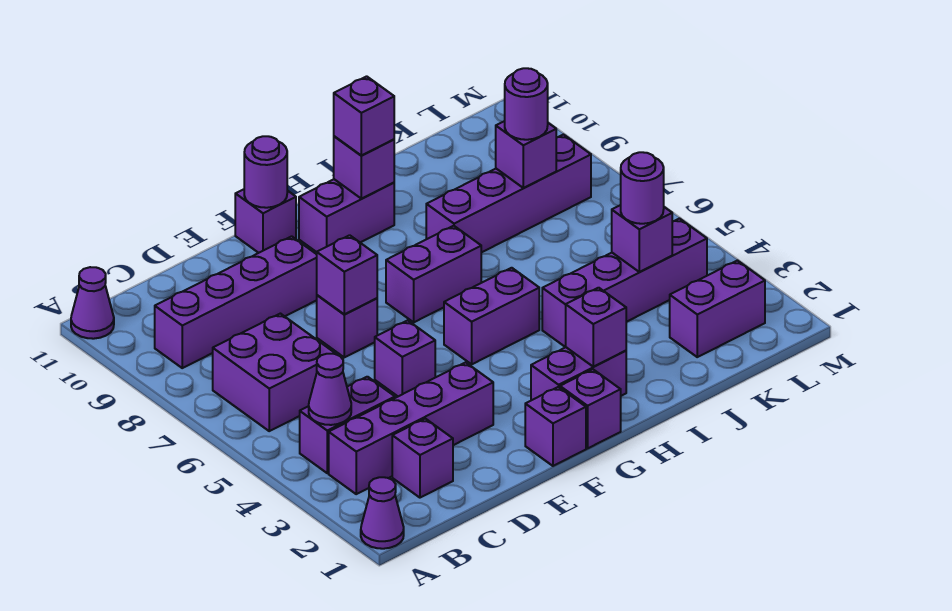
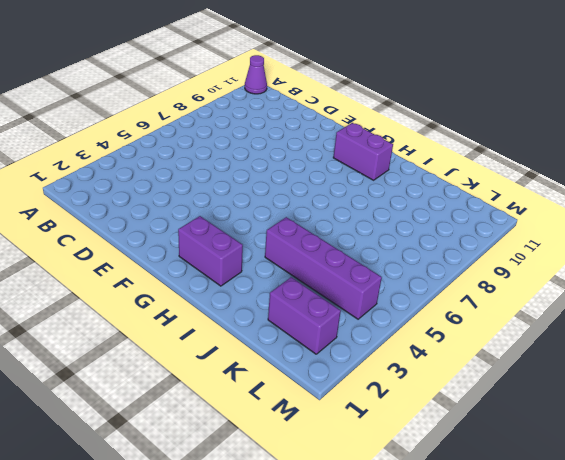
none -> purple 1x1 cone [361,477,404,549]
none -> purple 1x4 brick [329,362,493,494]
none -> purple 1x2 brick [300,377,395,473]

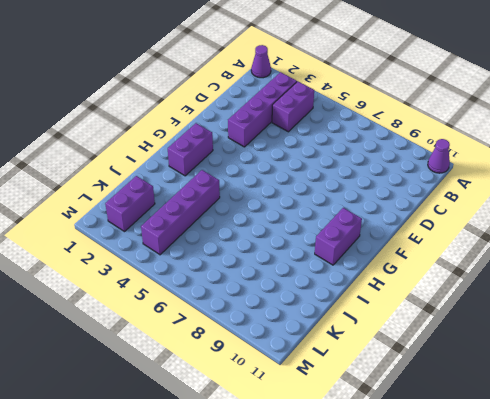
none -> purple 2x2 brick [213,314,337,431]
none -> purple 1x4 brick [155,236,317,368]
none -> purple 1x1 brick [392,419,453,498]

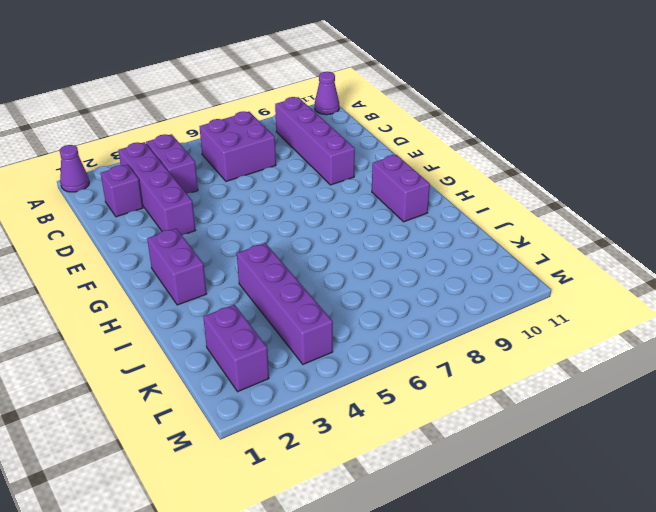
none -> purple 1x1 brick [375,320,435,396]
none -> purple 1x1 brick [317,295,377,357]
none -> purple 1x1 brick [525,387,586,466]

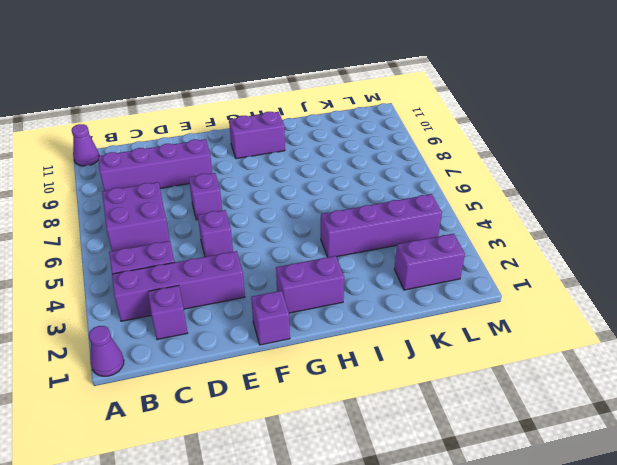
none -> purple 1x1 brick [235,189,296,253]
none -> purple 1x1 brick [560,369,621,448]
none -> purple 1x2 brick [444,268,539,364]

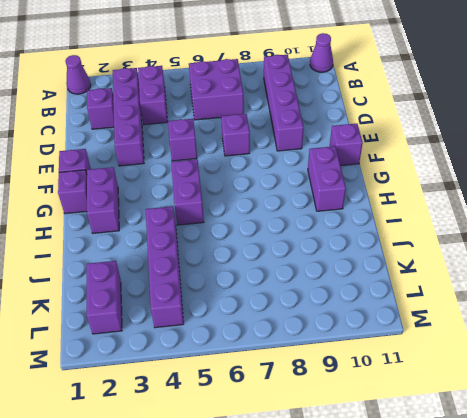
none -> purple 1x2 brick [386,226,481,322]
none -> purple 1x4 brick [426,135,591,253]
none -> purple 1x1 cone [309,354,351,425]

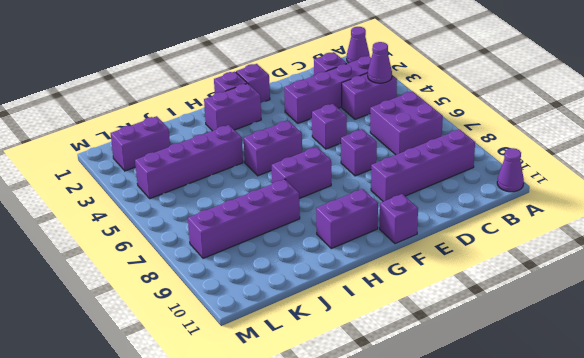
none -> purple 1x1 brick [317,235,377,314]
none -> purple 1x1 round brick [244,136,287,208]
none -> purple 1x1 brick [566,288,626,367]

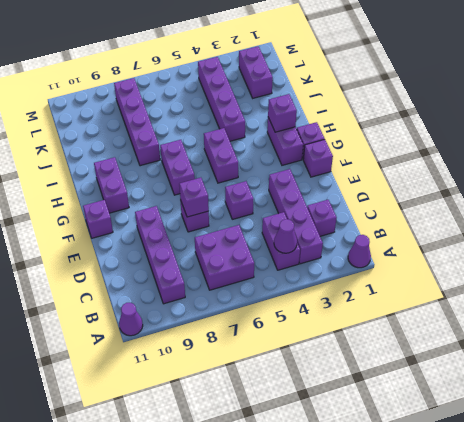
none -> purple 1x1 round brick [244,136,287,208]
none -> purple 1x1 brick [334,136,394,199]
none -> purple 1x1 brick [612,205,672,272]

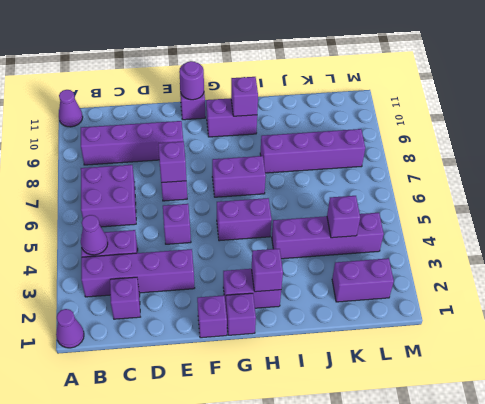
none -> purple 1x1 brick [496,121,556,188]
none -> purple 1x1 brick [334,76,394,156]
none -> purple 1x1 round brick [621,152,664,224]

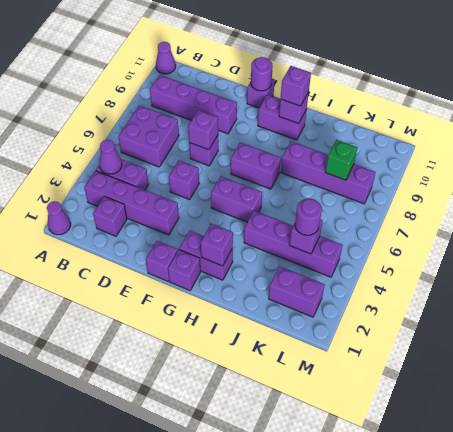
green 1x1 brick [325,140,357,180] -> purple 1x1 brick [496,121,556,188]
none -> purple 1x1 round brick [505,68,548,140]

